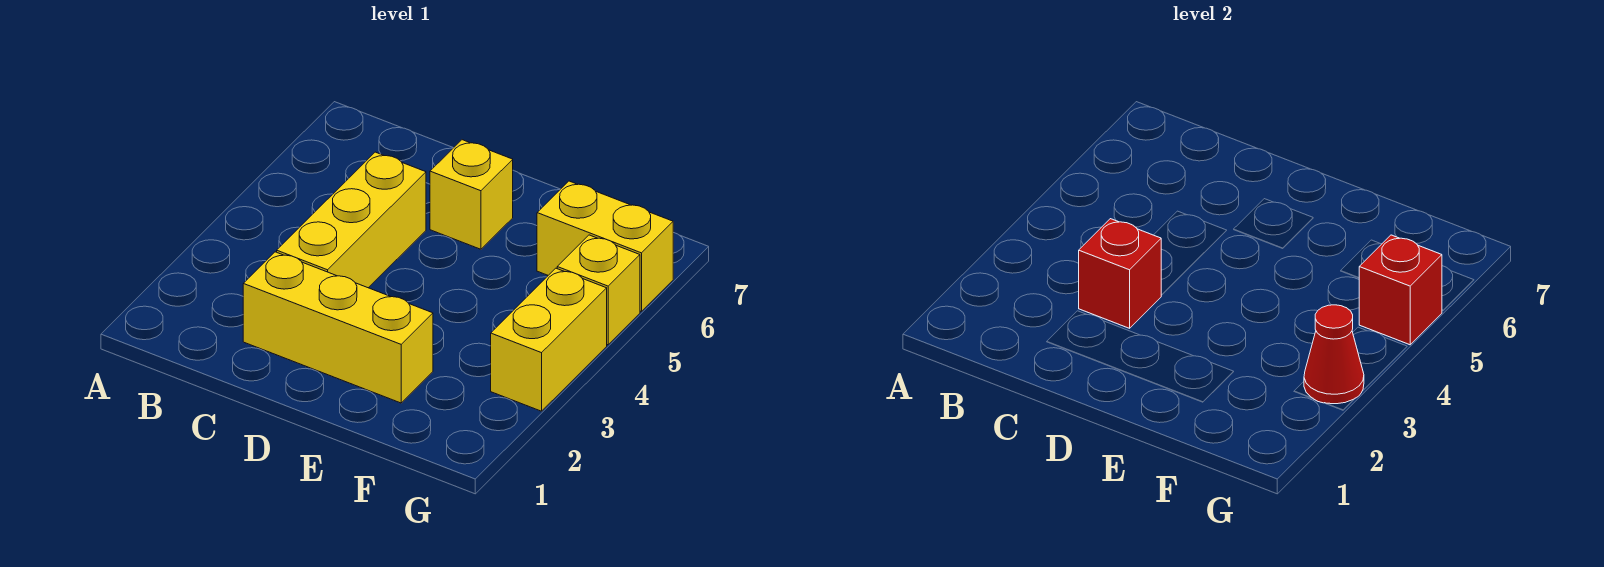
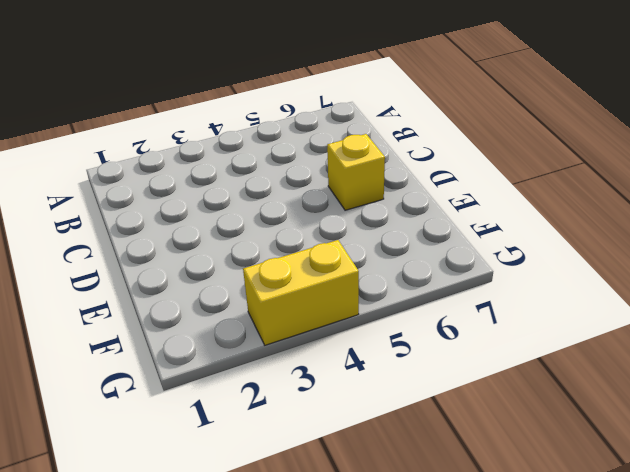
none -> yellow 1x3 brick [243,252,433,403]
none -> yellow 1x3 brick [277,152,426,288]

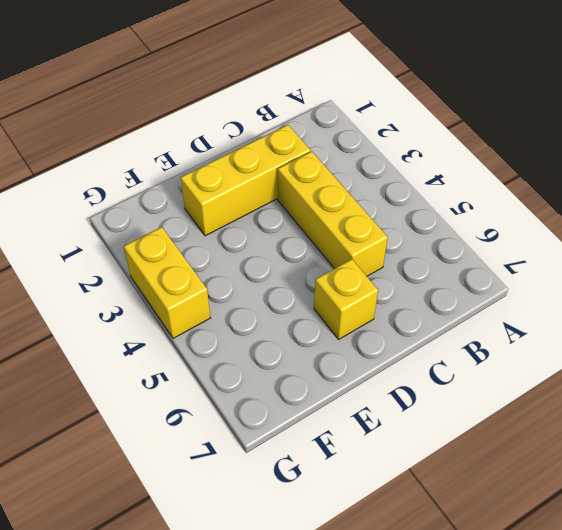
none -> yellow 1x2 brick [537,181,673,312]
none -> yellow 1x1 brick [557,235,640,345]

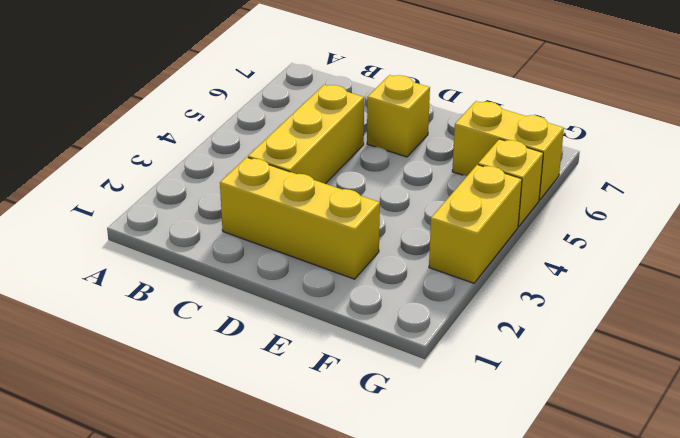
none -> red 1x1 brick [1079,219,1161,328]
none -> red 1x1 cone [1304,305,1364,404]

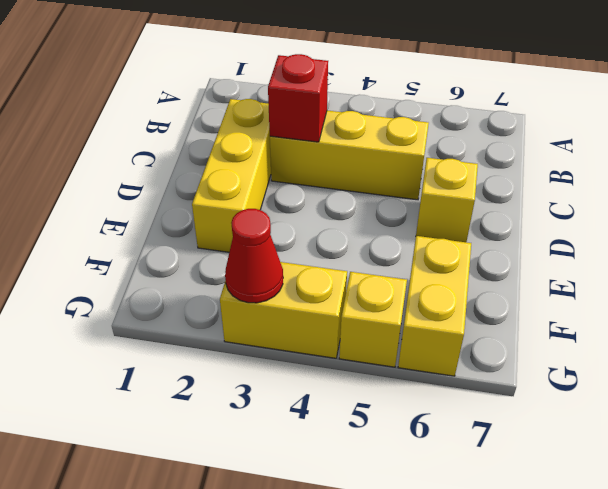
none -> red 1x1 brick [1359,235,1442,345]

